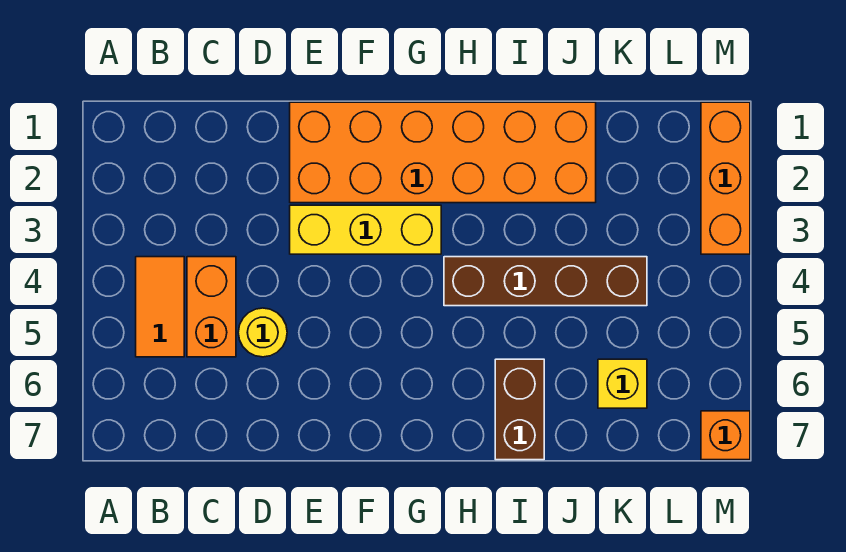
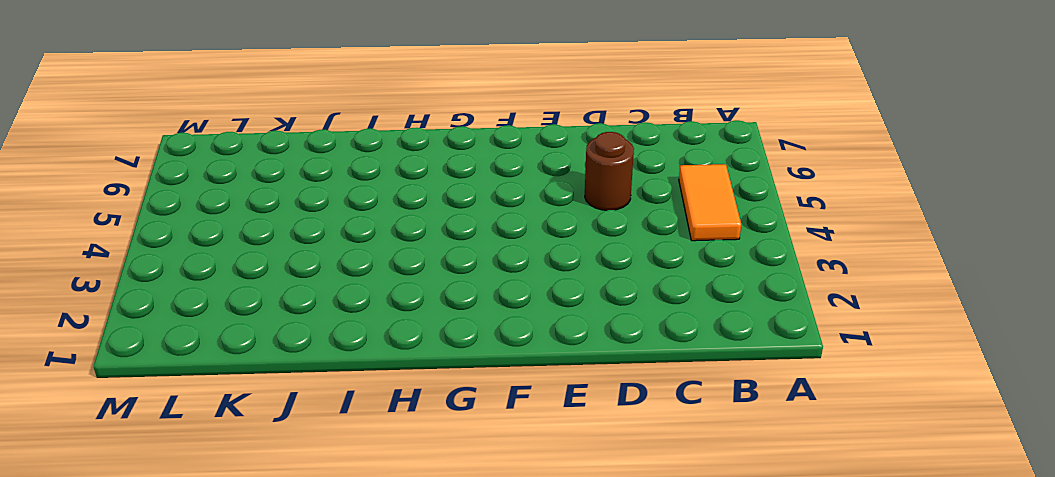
brown 1x1 round brick [585,132,634,210] -> yellow 1x1 round brick [238,308,287,357]
none -> orange 1x2 brick [187,257,236,357]
none -> orange 2x6 brick [290,102,596,203]

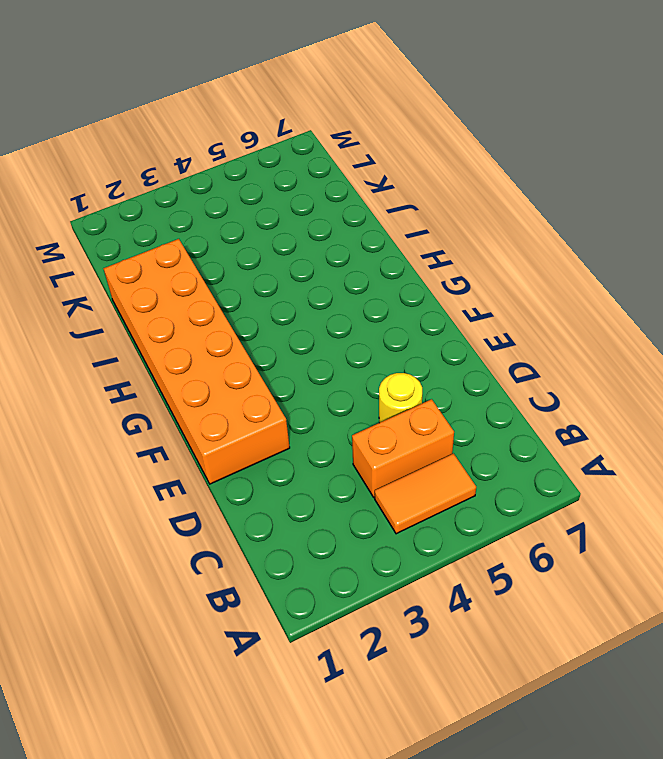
none -> yellow 1x3 brick [290,205,441,254]
none -> brown 1x4 brick [444,257,647,306]

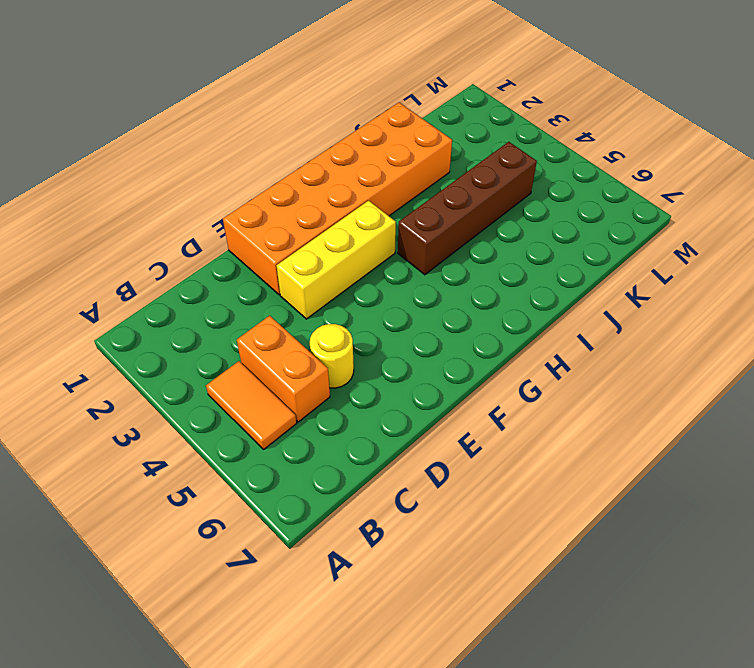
none -> brown 1x2 brick [495,359,544,460]
none -> yellow 1x1 brick [598,359,647,408]

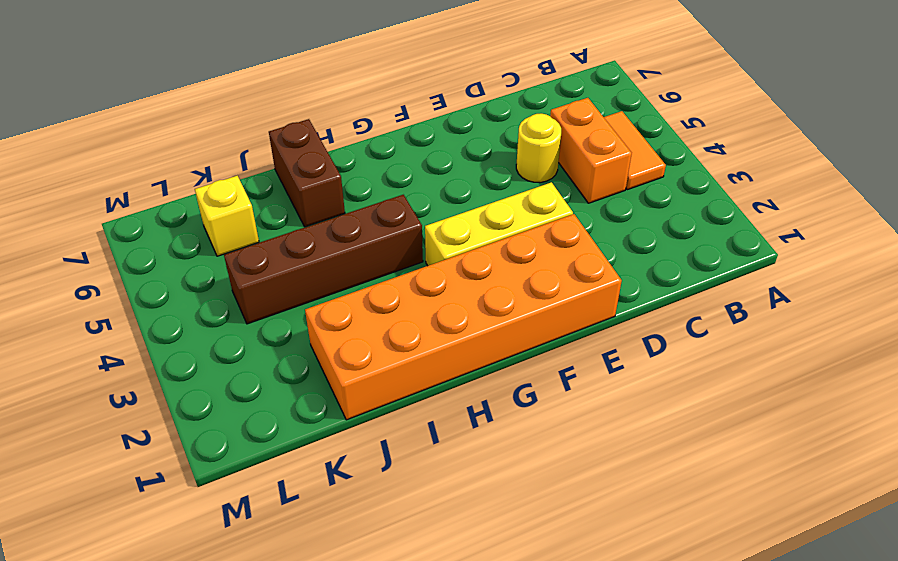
none -> orange 1x3 brick [701,102,750,254]
none -> orange 1x1 brick [701,411,750,460]

